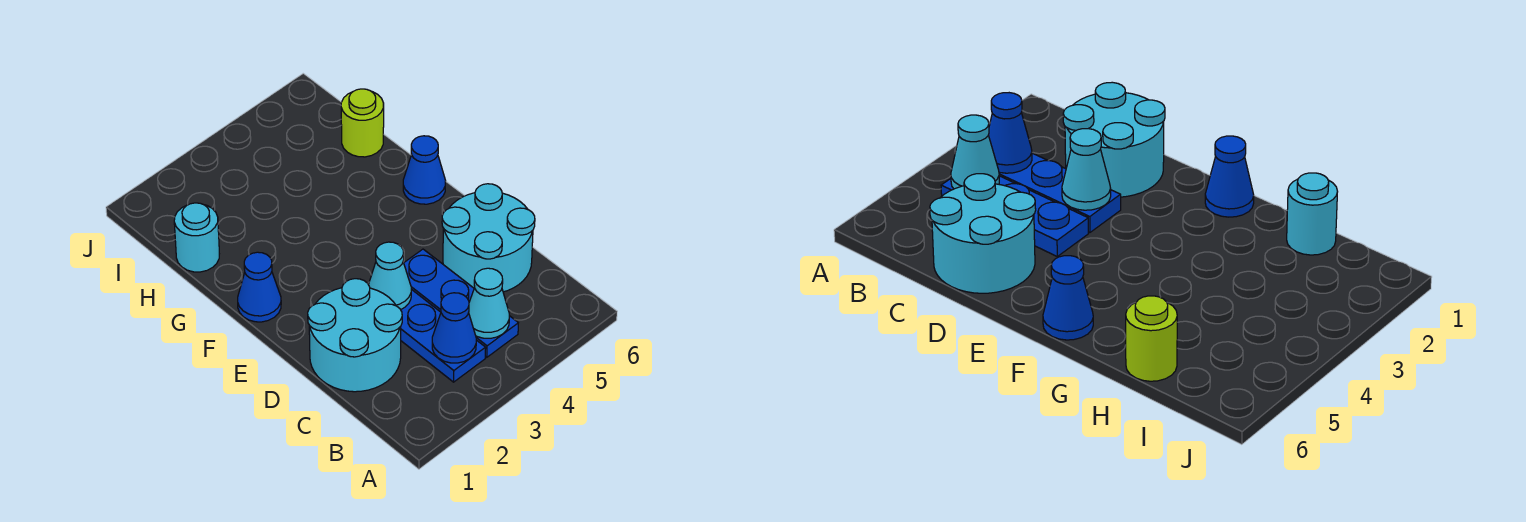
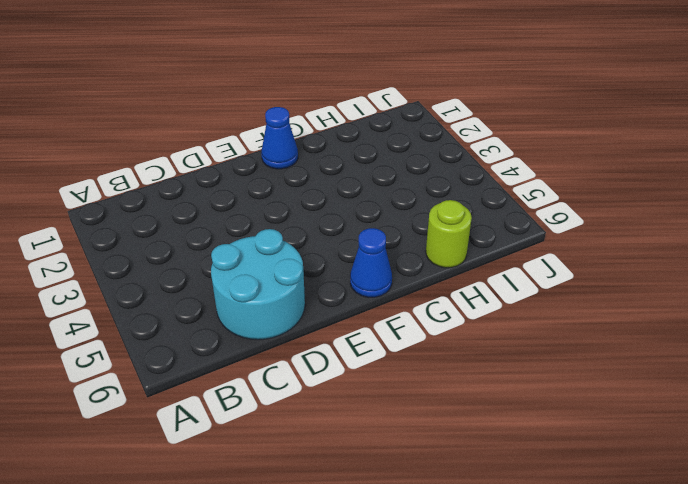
none -> blue 1x3 plate [401,289,486,382]
none -> blue 1x3 plate [404,249,518,357]

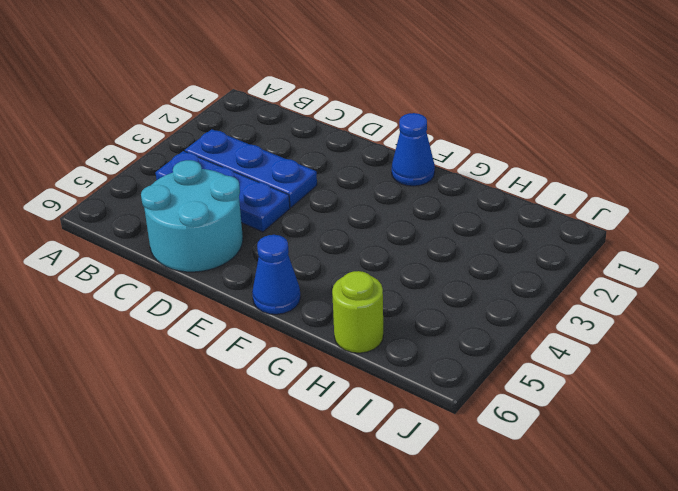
none -> cyan 2x2 round brick [308,279,402,392]
none -> cyan 1x1 round brick [174,203,219,272]

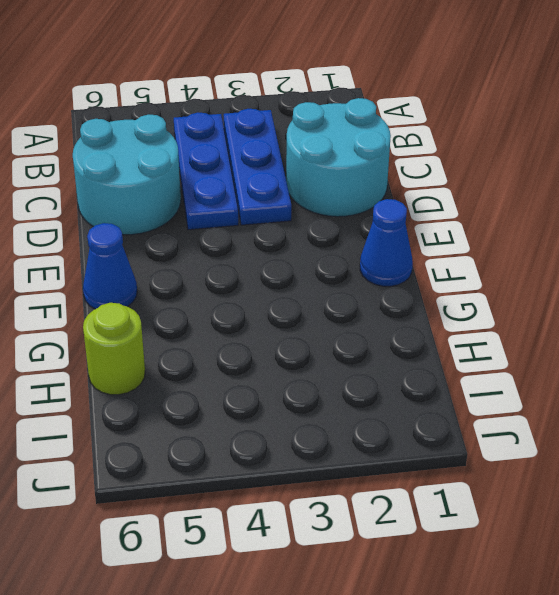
none -> cyan 1x1 round brick [174,203,219,272]
none -> blue 1x1 cone [432,293,476,363]

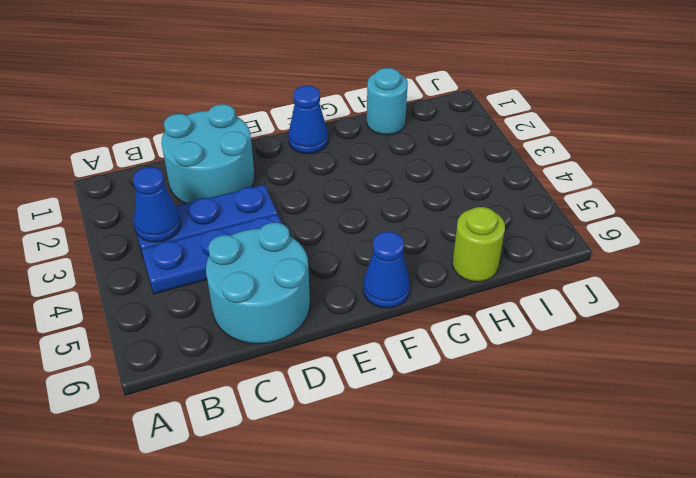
none -> cyan 1x1 cone [469,268,509,338]
none -> cyan 1x1 cone [368,242,411,310]

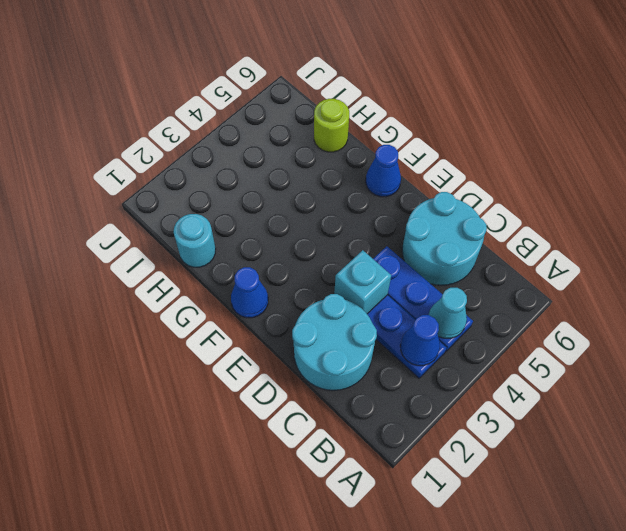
cyan 1x1 brick [334,250,391,314] -> cyan 1x1 cone [368,242,411,310]

